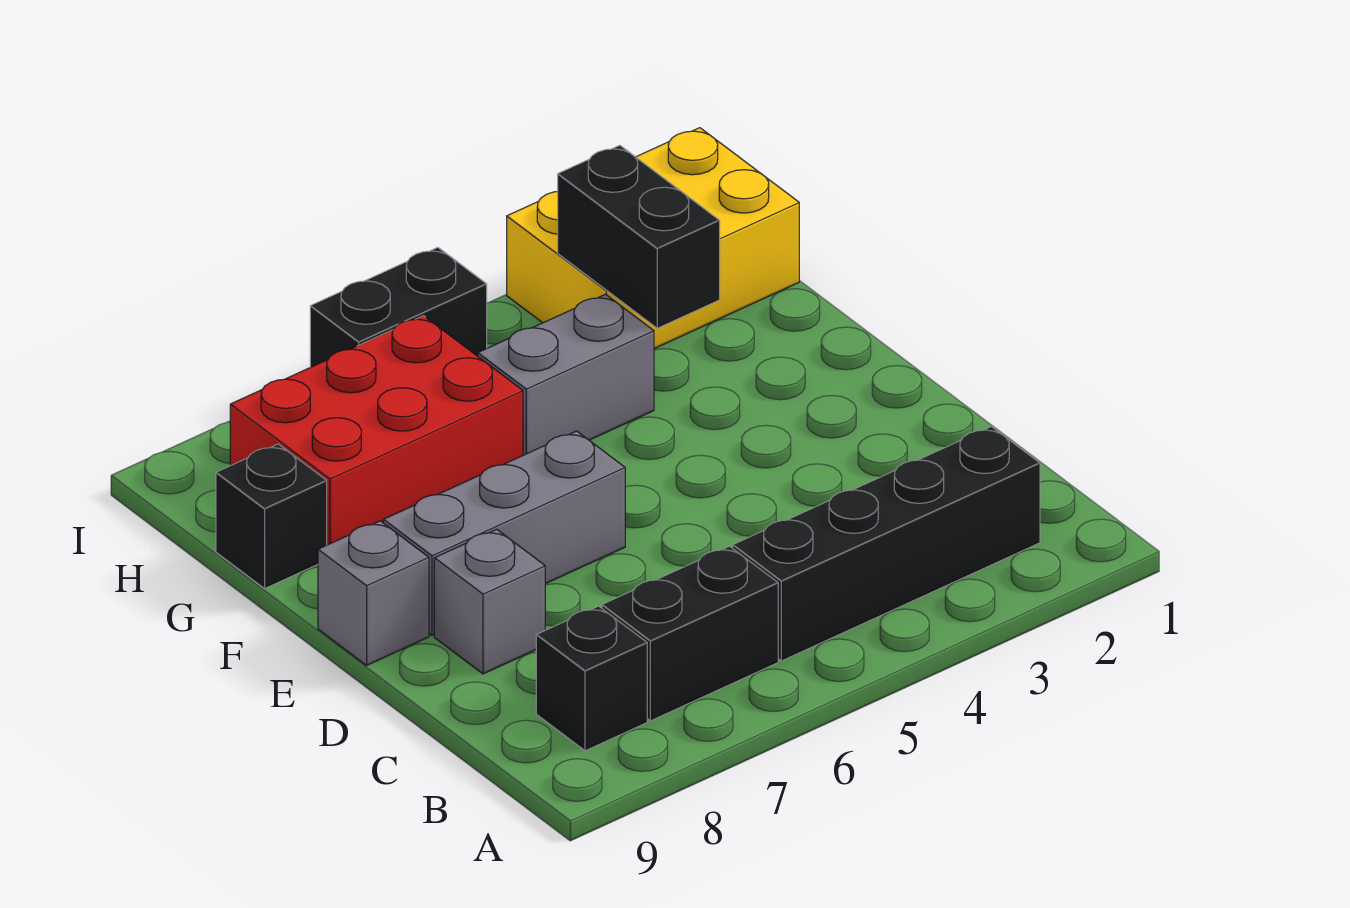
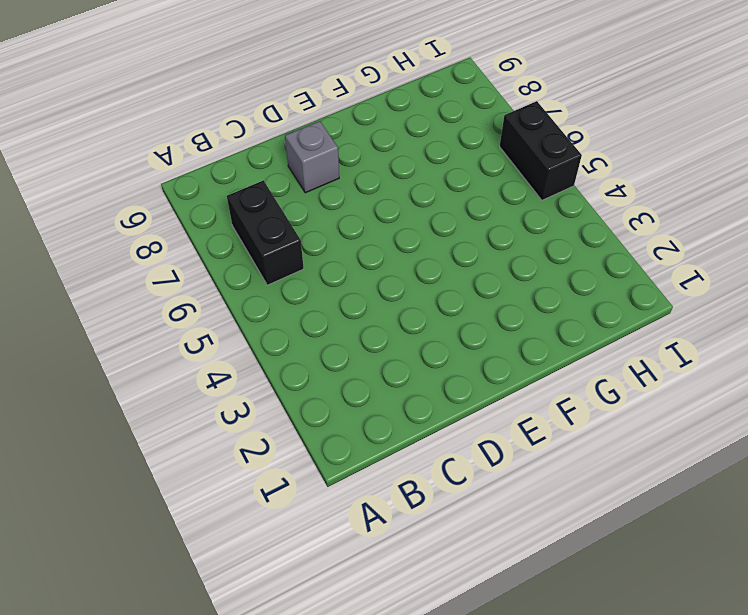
none -> black 1x4 brick [733,427,1040,661]
none -> black 1x1 brick [536,606,647,751]
none -> grey 1x3 brick [383,431,625,635]

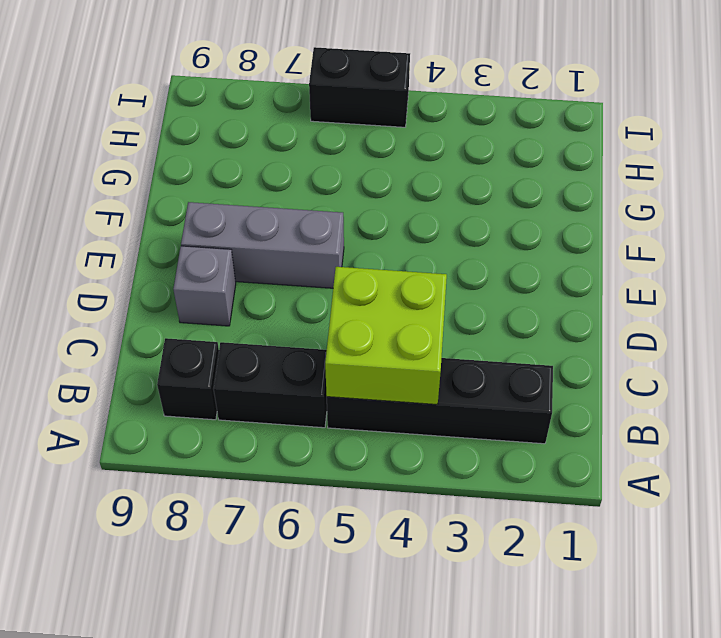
lime 2x2 brick [325,267,447,405] -> none
none -> grey 1x1 brick [318,521,429,665]
none -> grey 1x2 brick [478,294,654,455]
none -> red 2x3 brick [230,316,523,545]

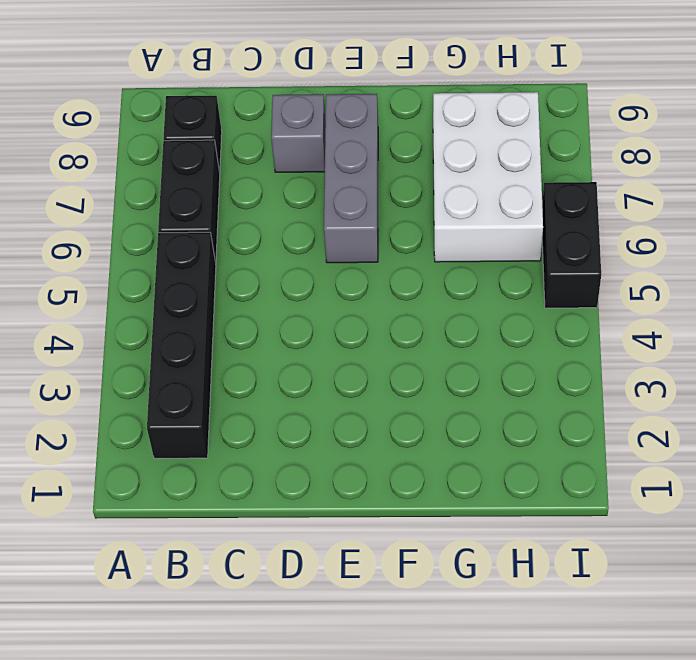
white 2x3 brick [433,92,543,262] -> red 2x3 brick [230,316,523,545]
none -> grey 1x1 brick [318,521,429,665]
none -> grey 1x2 brick [478,294,654,455]
none -> black 1x1 brick [216,444,327,589]

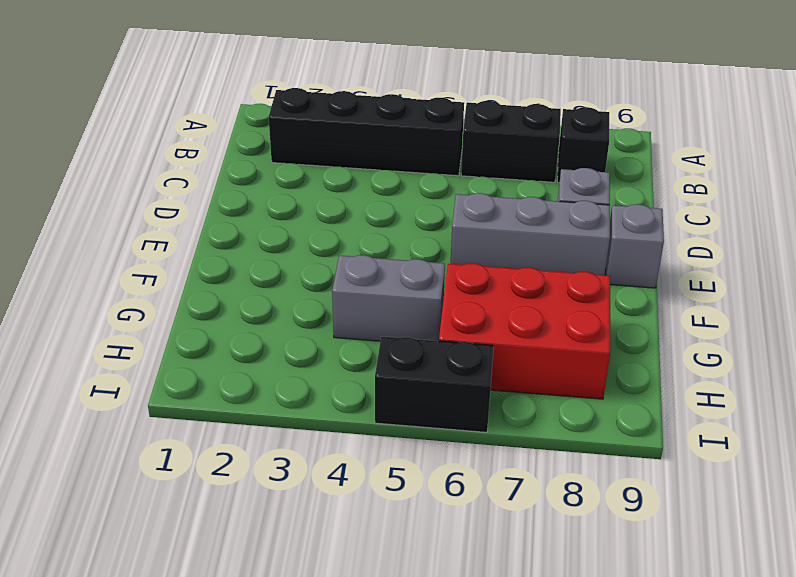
none -> black 1x1 brick [216,444,327,589]
none -> yellow 2x3 brick [507,128,799,349]
none -> black 1x2 brick [558,145,720,328]

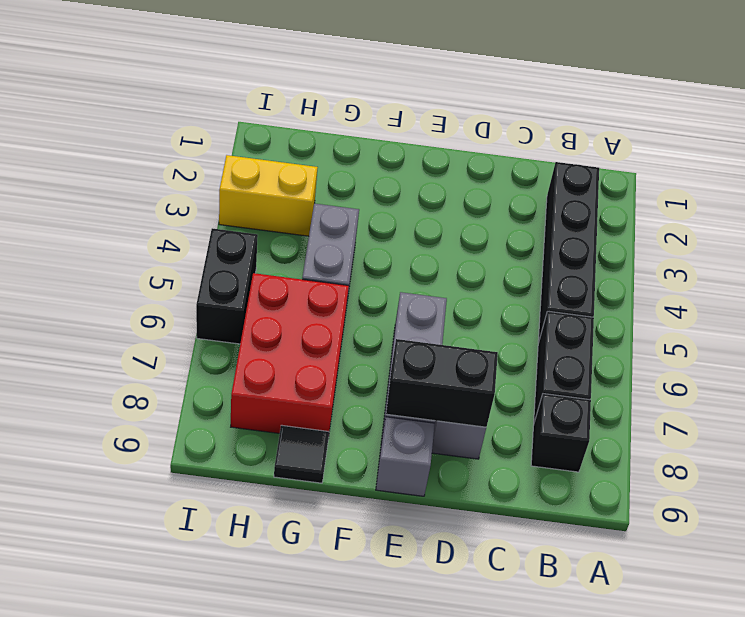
black 1x2 brick [386,339,498,427] -> black 1x2 brick moved to [558,145,720,328]
black 1x1 tile [274,425,329,483] -> black 1x1 brick [216,444,327,589]
yellow 1x2 brick [219,155,318,236] -> yellow 2x3 brick [507,128,799,349]

